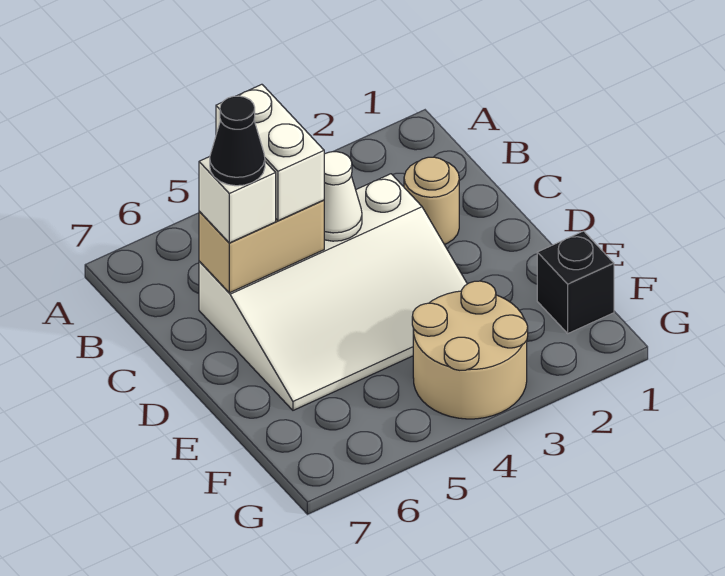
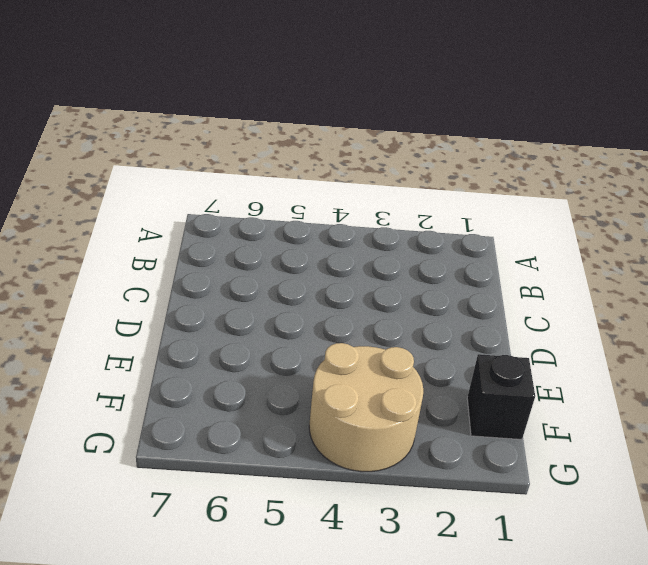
none -> tan 1x1 round brick [404,157,459,244]
none -> white 3x4 slope [199,174,467,410]

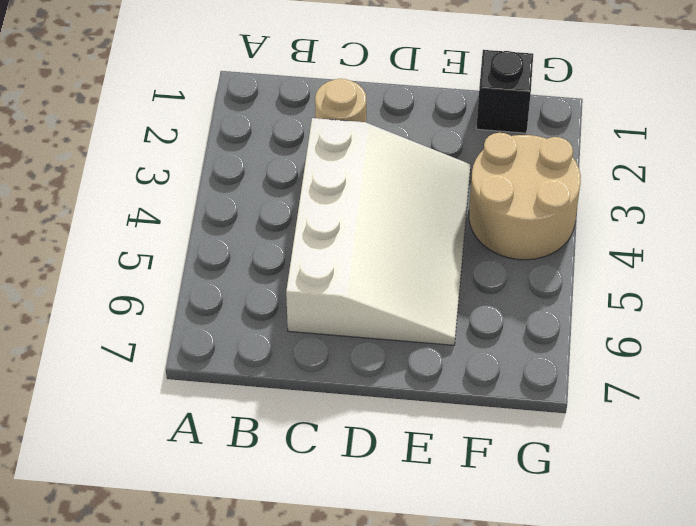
none -> white 1x1 cone [324,152,362,241]
none -> tan 1x2 brick [199,200,324,293]

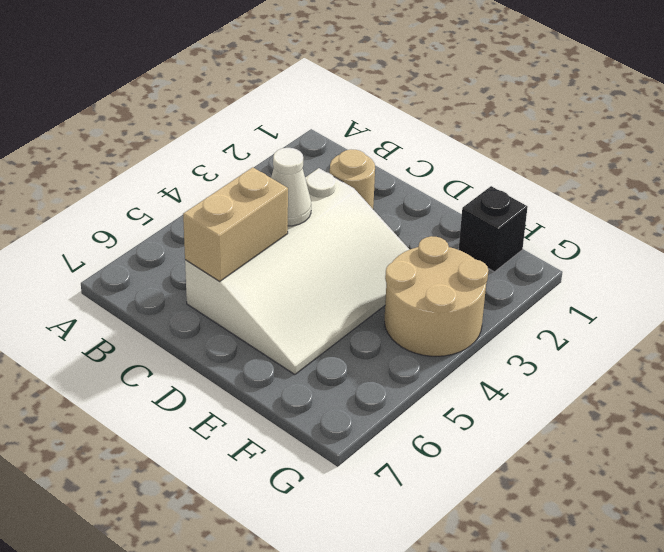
none -> white 1x2 brick [216,84,324,221]
none -> white 1x1 brick [199,157,276,243]

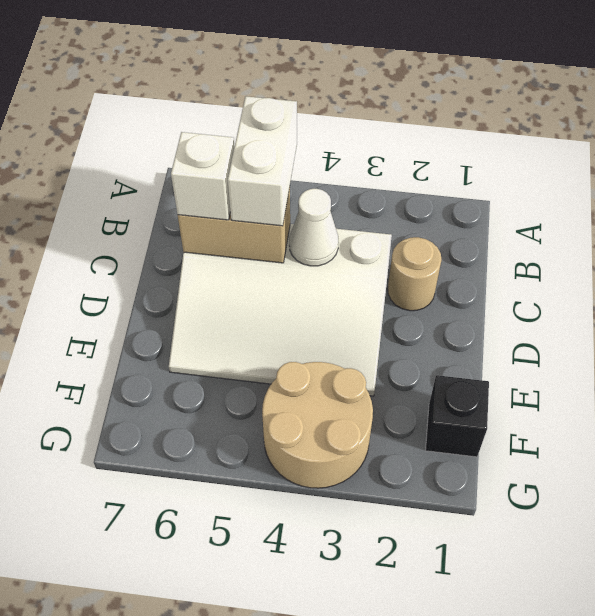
none -> black 1x1 cone [210,96,265,186]

